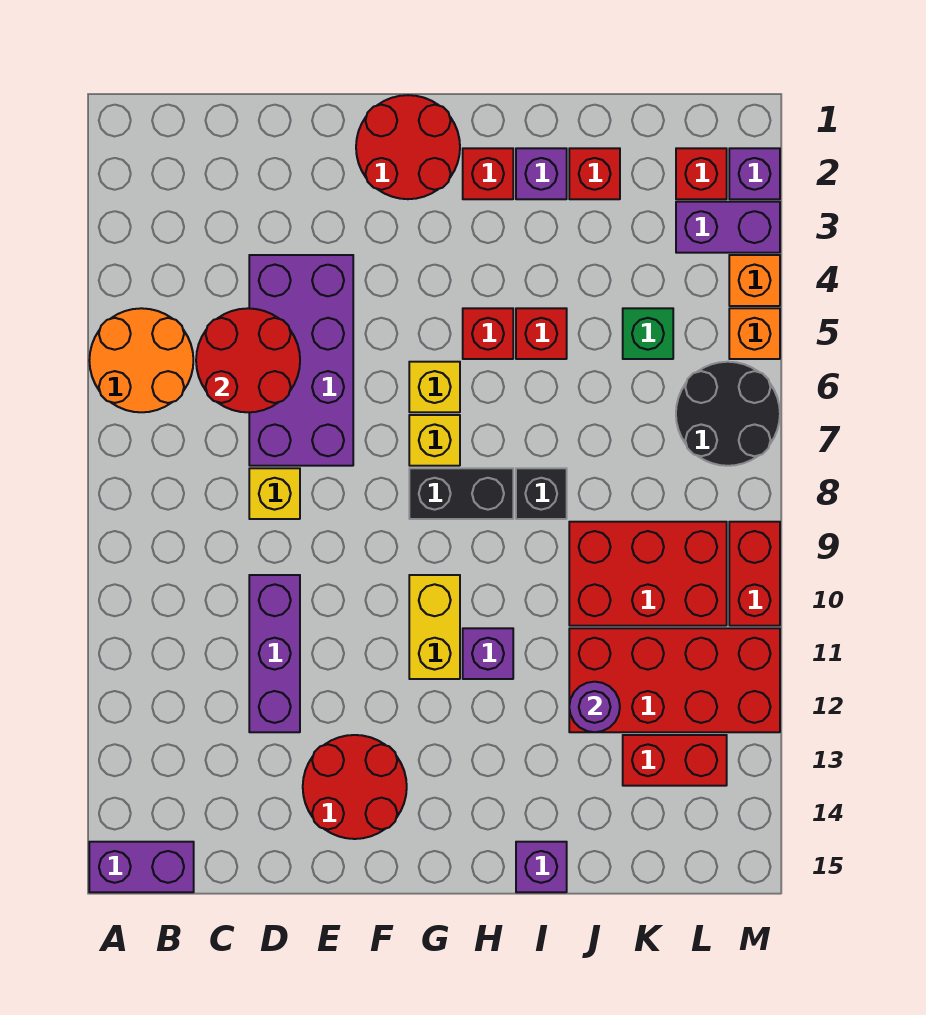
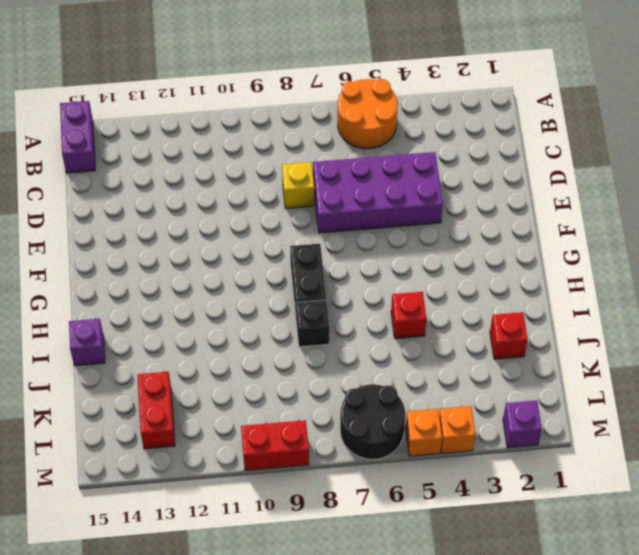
none -> purple 1x3 brick [249,575,300,732]
none -> red 2x2 round brick [303,735,407,839]
none -> red 2x2 round brick [356,95,460,199]
none -> yellow 1x1 brick [409,362,460,412]

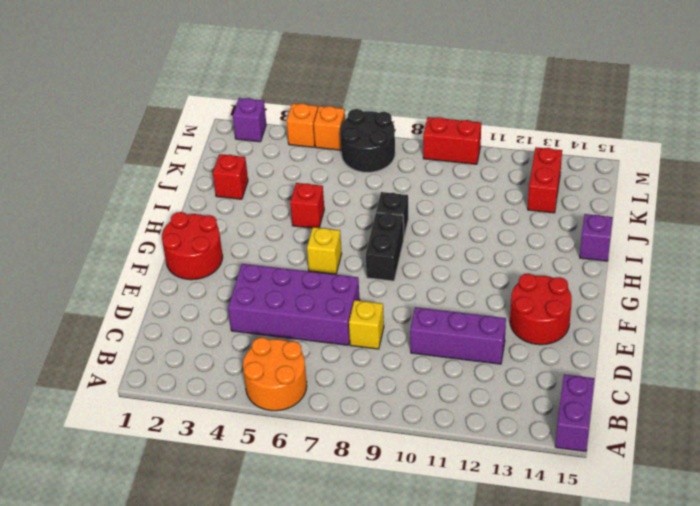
none -> yellow 1x1 brick [409,415,460,466]
none -> yellow 1x2 brick [409,575,460,679]
none -> red 1x1 brick [463,148,513,199]
none -> red 1x1 brick [463,308,513,359]

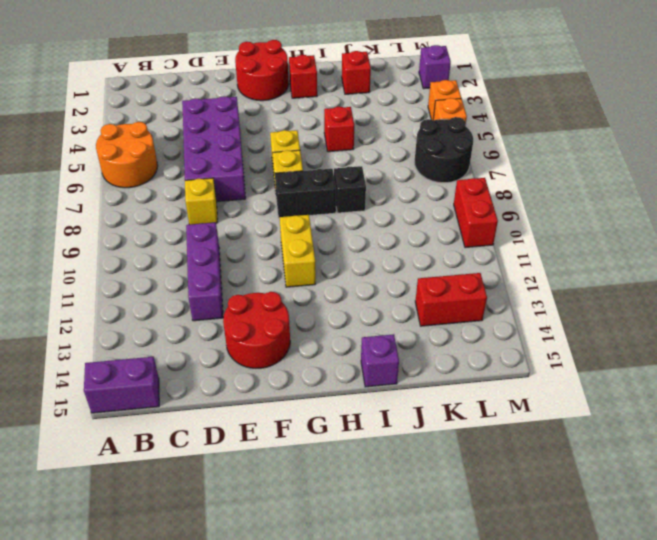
none -> red 1x1 brick [463,308,513,359]
none -> purple 1x1 brick [463,628,513,679]
none -> purple 1x1 brick [516,148,567,199]
none -> red 2x3 brick [569,522,727,626]

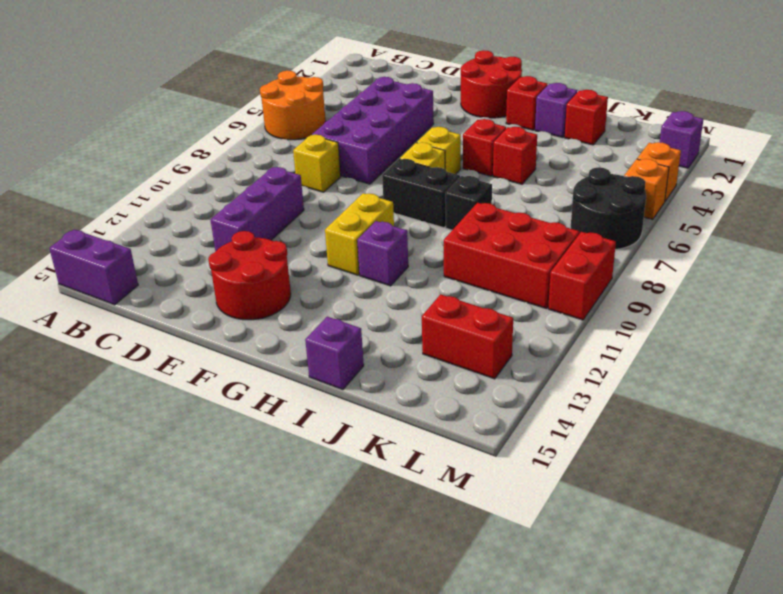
none -> red 2x4 brick [569,628,780,732]
none -> green 1x1 brick [623,308,673,359]
none -> red 1x1 brick [676,148,727,199]
none -> purple 1x2 brick [676,202,780,253]

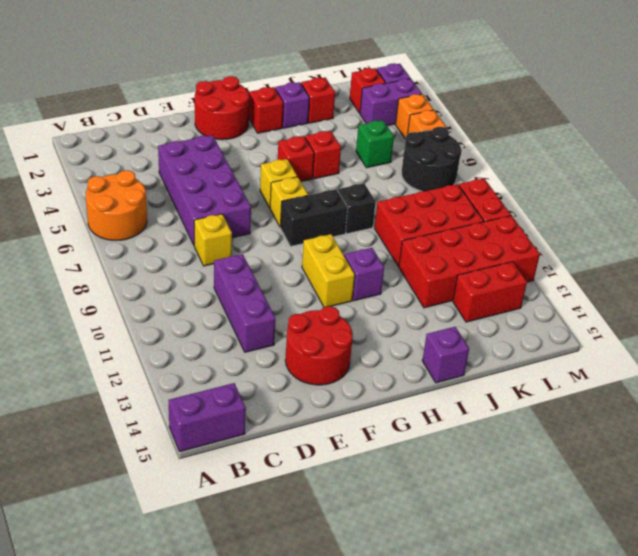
none -> red 2x2 round brick [196,308,300,412]
none -> purple 1x1 round brick [569,682,620,732]

